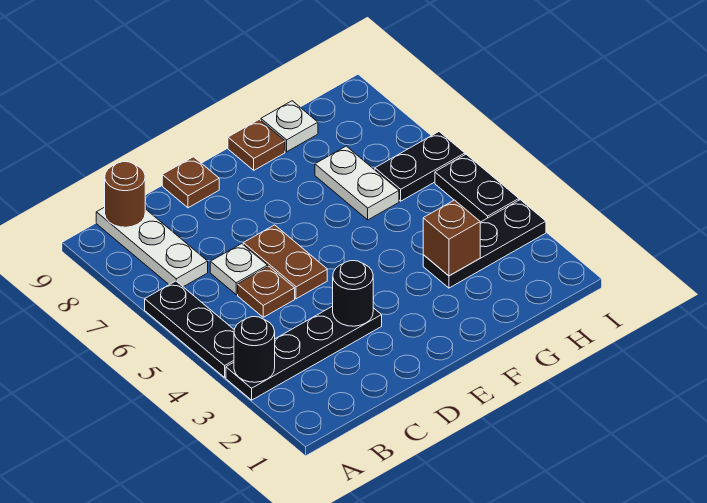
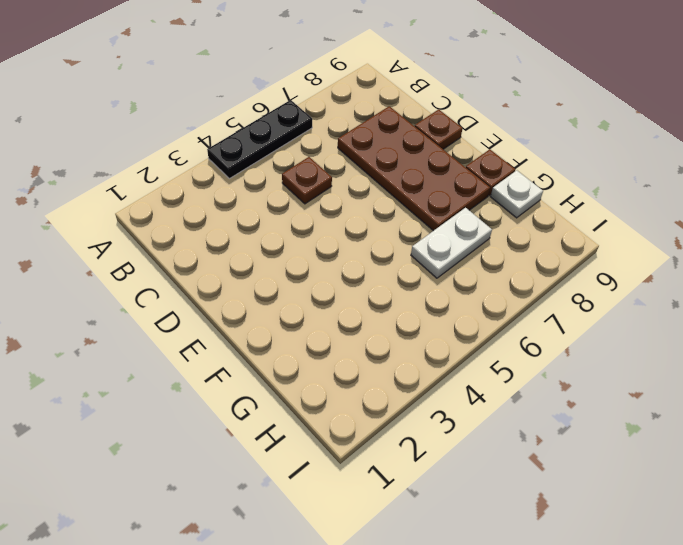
brown 2x4 plate [338,106,490,231] -> none
none -> black 1x4 plate [226,306,382,400]
none -> white 1x3 plate [96,207,208,287]
none -> white 1x1 plate [210,244,268,295]

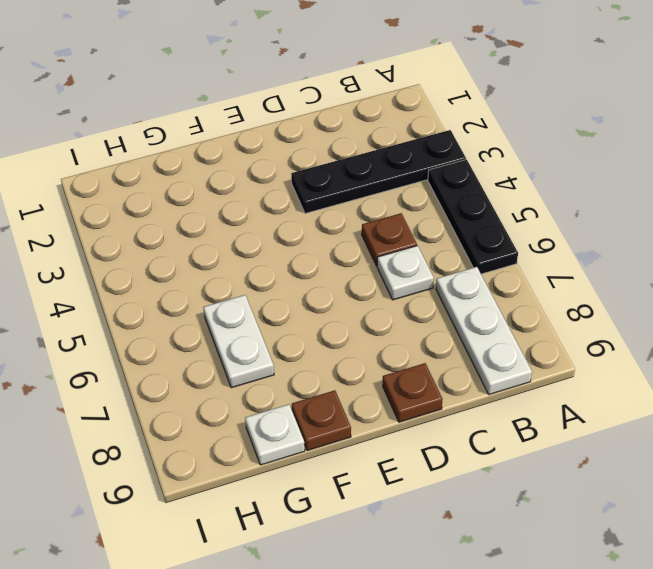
none -> brown 1x2 plate [243,225,327,299]
none -> black 1x3 plate [423,200,546,288]
none -> black 1x2 plate [375,132,465,201]

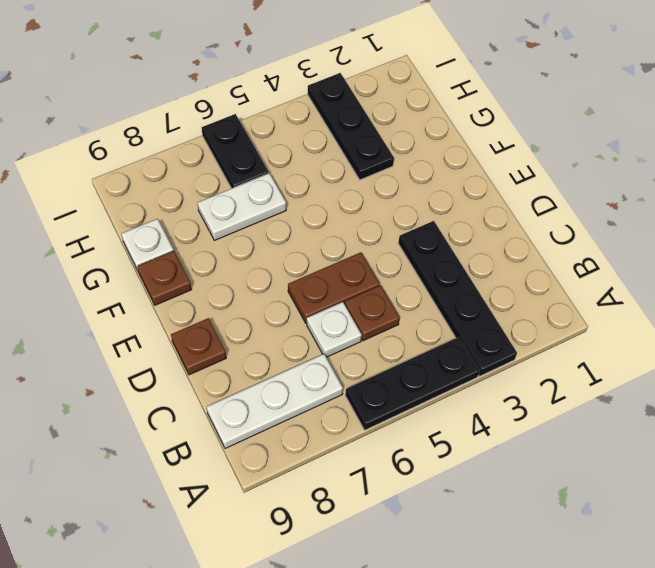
none -> black 1x2 plate [435,154,519,222]
none -> black 1x1 round brick [234,317,275,382]
none -> brown 1x1 round brick [105,162,145,227]

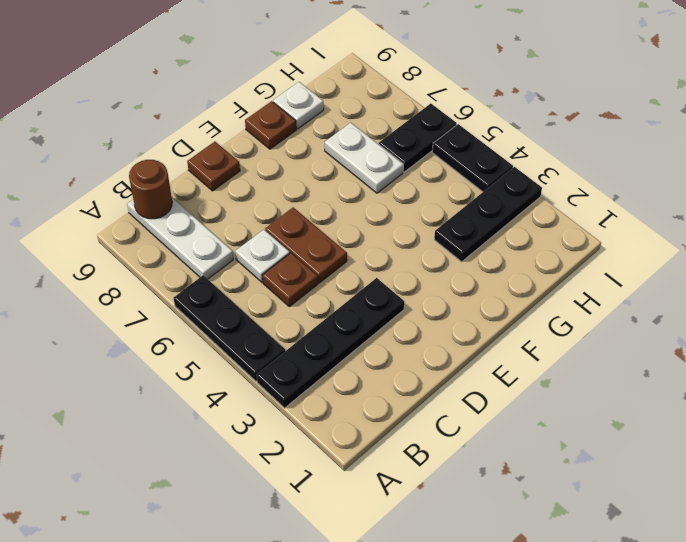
none -> black 1x1 round brick [234,317,275,382]
none -> black 1x1 round brick [333,261,373,326]
none -> brown 1x1 brick [423,200,480,276]

